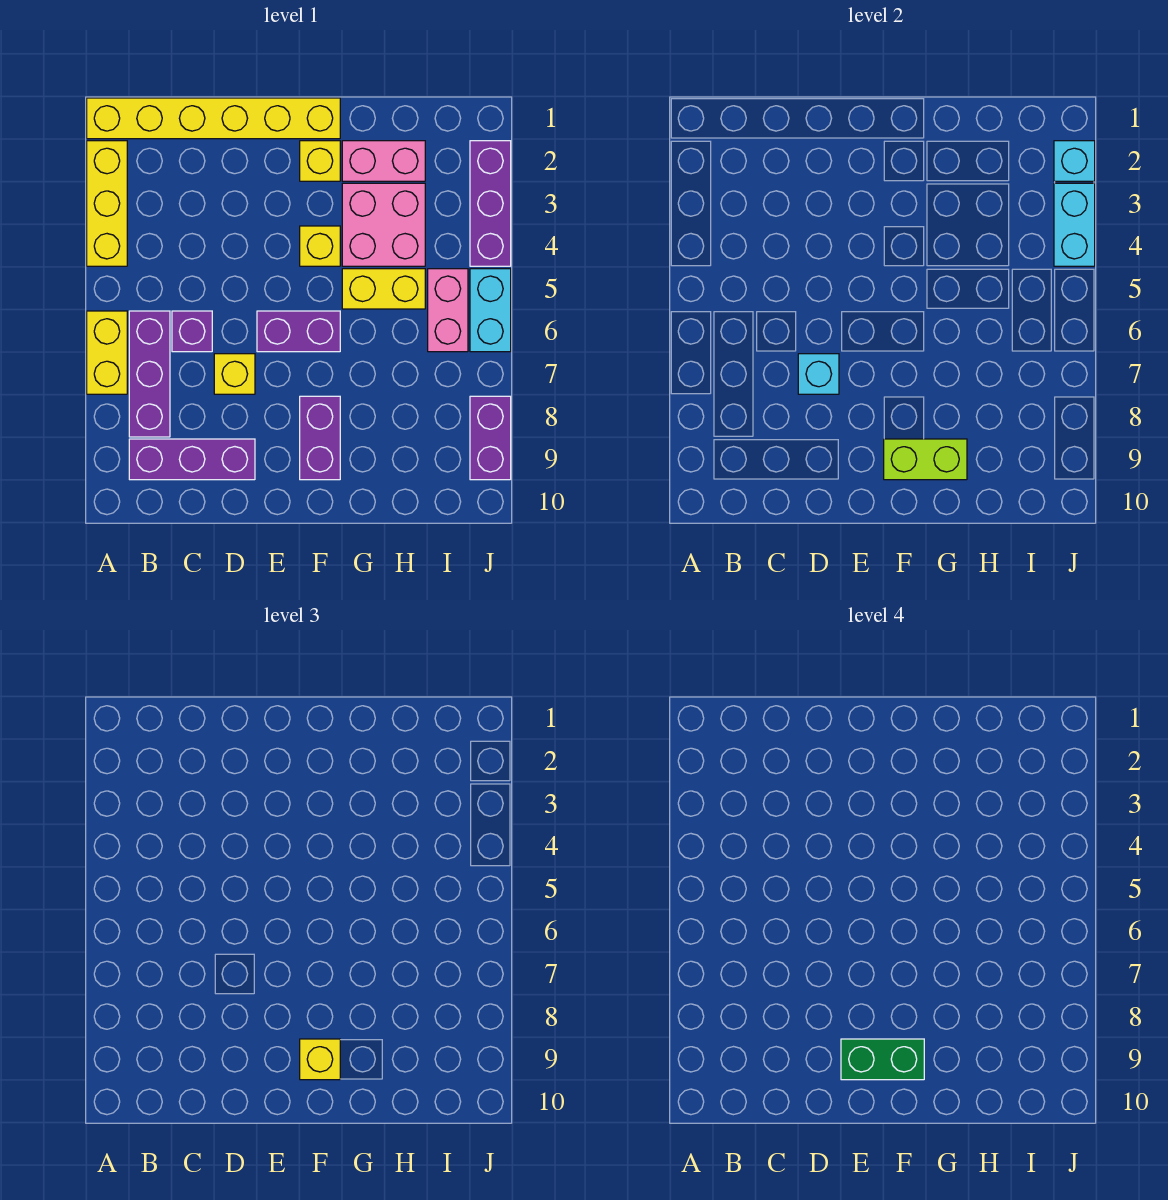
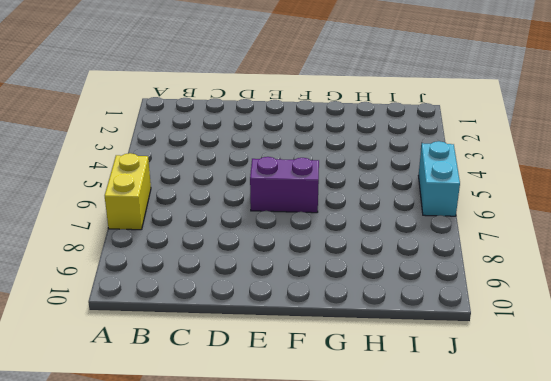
none -> yellow 1x6 brick [87,98,340,139]
none -> yellow 1x3 brick [87,141,127,266]
none -> purple 1x3 brick [129,311,170,437]

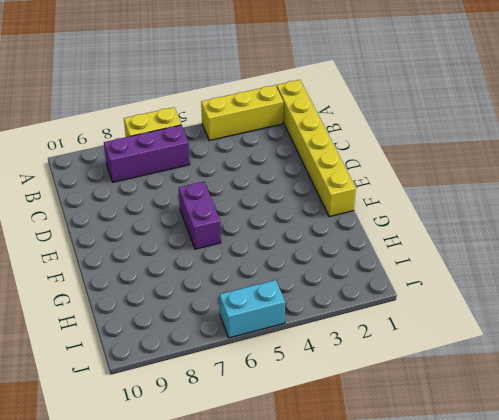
none -> purple 1x3 brick [129,439,255,480]
none -> purple 1x1 brick [172,311,212,352]
none -> yellow 1x1 brick [214,354,255,394]

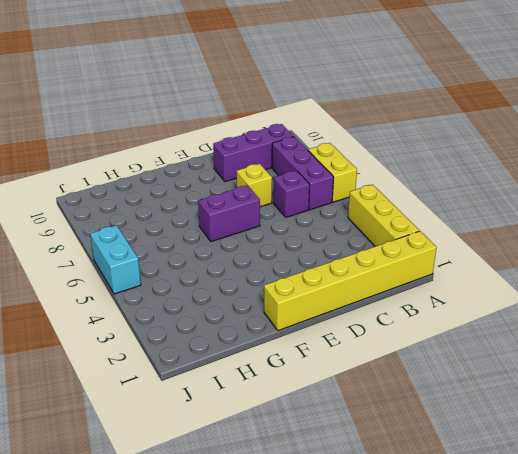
none -> yellow 1x1 brick [300,141,340,181]
none -> yellow 1x1 brick [300,226,340,266]
none -> purple 1x2 brick [300,396,340,480]

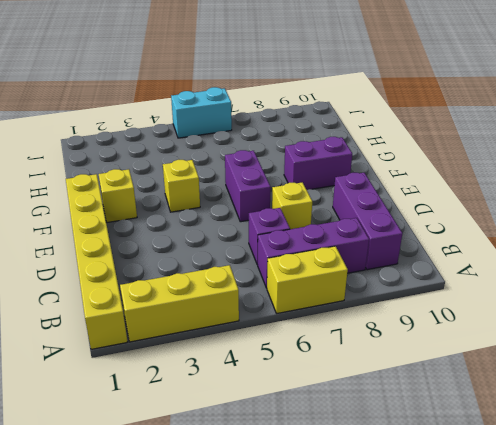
none -> pink 1x2 brick [342,141,425,181]
none -> pink 2x2 brick [342,183,425,266]
none -> yellow 1x2 brick [342,269,425,309]

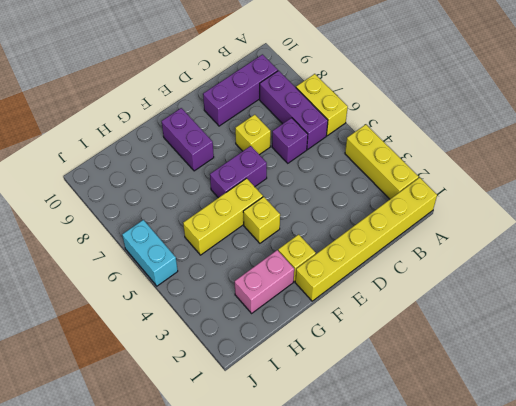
yellow 1x3 brick [183,178,263,255] -> yellow 1x2 brick [342,269,425,309]
none -> pink 2x2 brick [342,183,425,266]
none -> pink 1x2 brick [428,269,468,352]
none -> purple 1x3 brick [470,141,511,266]

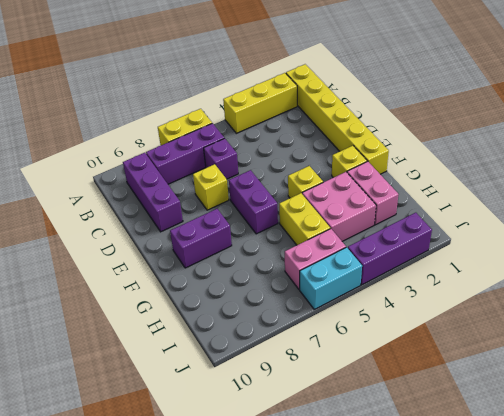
none -> purple 1x2 brick [470,396,511,480]
none -> cyan 1x1 brick [798,354,839,394]
none -> lime 1x2 brick [884,439,967,480]

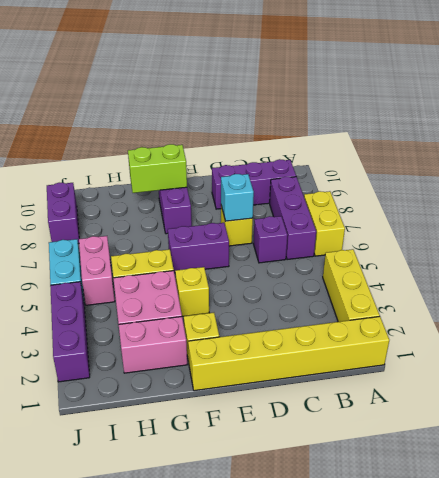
none -> cyan 1x1 brick [1054,141,1095,181]
none -> cyan 1x2 brick [1054,183,1095,266]
none -> yellow 1x1 brick [300,1039,340,1080]

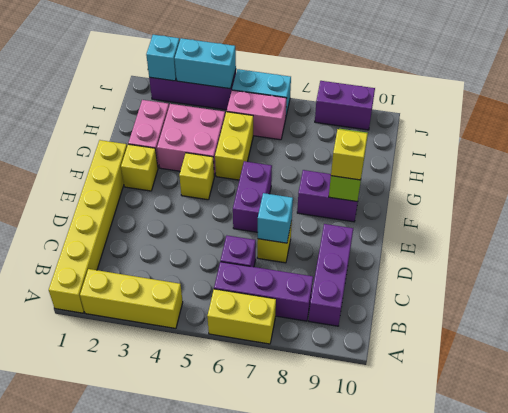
none -> green 1x2 brick [841,1039,924,1080]

